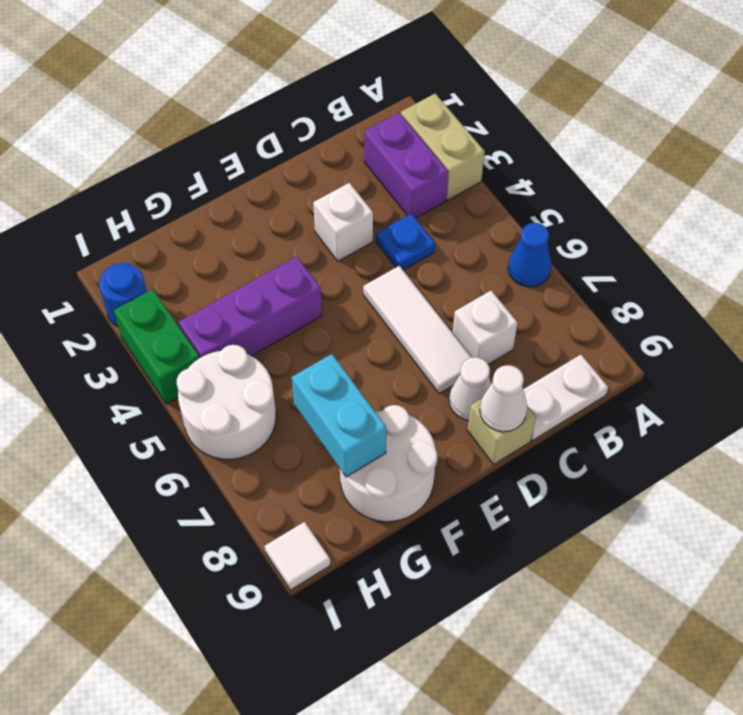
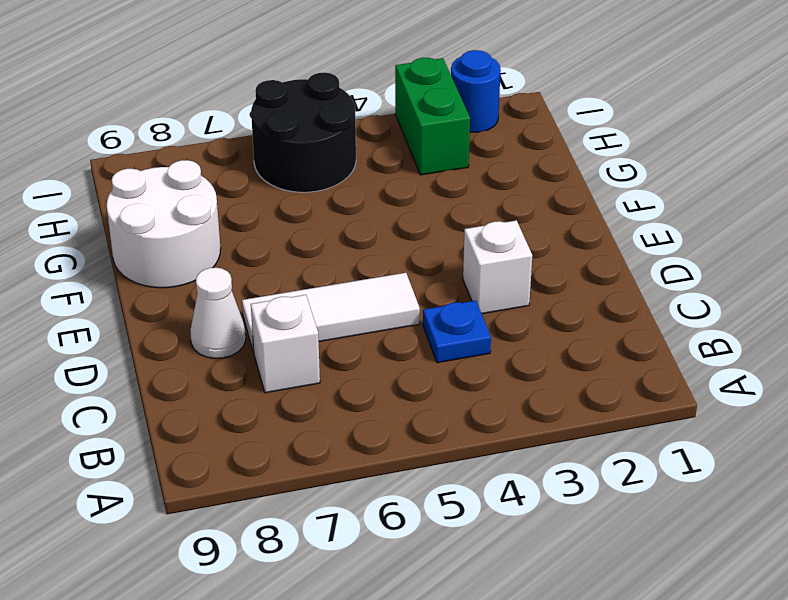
green 1x2 brick [395,58,470,175] -> green 1x2 brick turned to [114,289,200,404]
black 2x2 round brick [251,72,356,192] -> white 2x2 round brick [177,345,276,459]
none -> tan 1x2 brick [401,94,485,200]
none -> blue 1x1 cone [508,223,552,287]
none -> purple 1x2 brick [364,113,448,218]

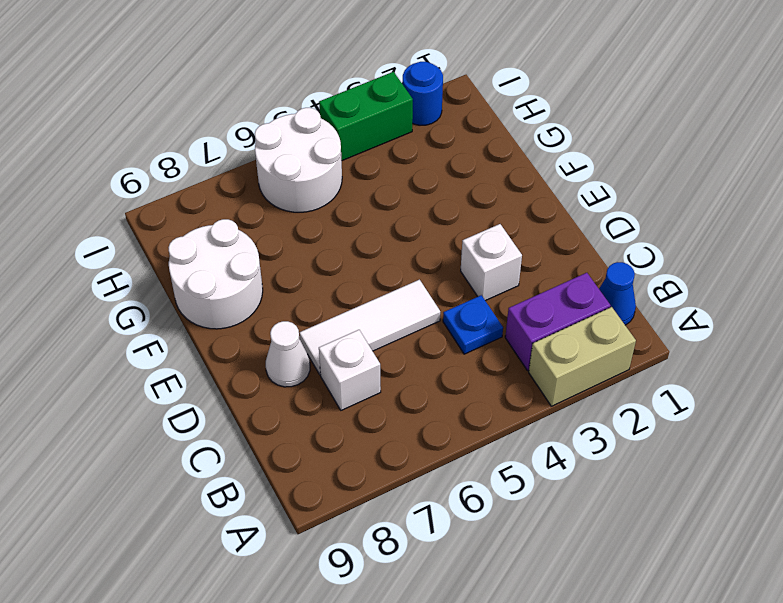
blue 1x1 cone [599,262,636,325] -> blue 1x1 cone moved to [508,223,552,287]
none -> white 1x2 plate [523,355,608,441]
none -> tan 1x1 brick [467,399,536,464]
none -> purple 1x3 brick [179,257,322,358]

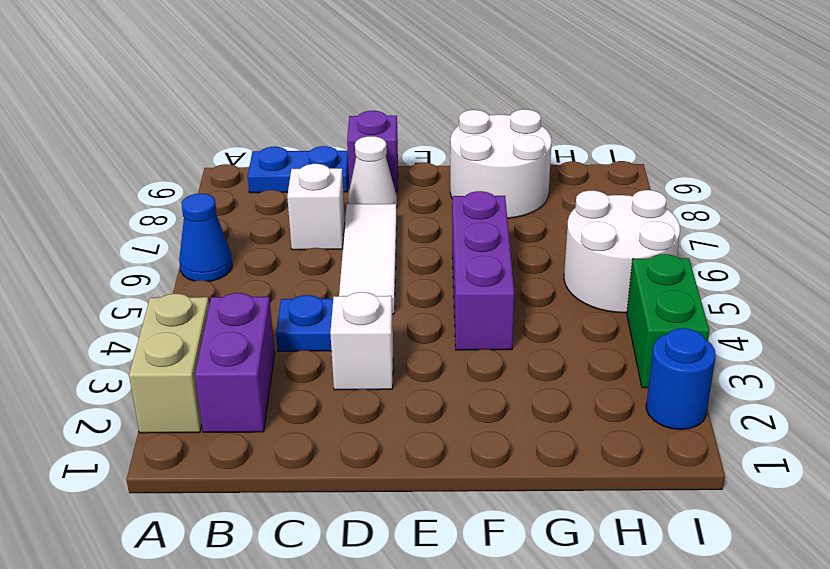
blue 1x2 plate [248,146,349,193] -> white 1x2 plate [523,355,608,441]
purple 1x1 brick [347,111,398,192] -> tan 1x1 brick [467,399,536,464]
purple 1x3 brick [452,191,514,350] -> purple 1x3 brick turned to [179,257,322,358]
none -> white 1x1 tile [265,522,330,590]
none -> white 1x1 cone [480,365,527,432]
none -> cyan 1x2 brick [292,354,386,477]

